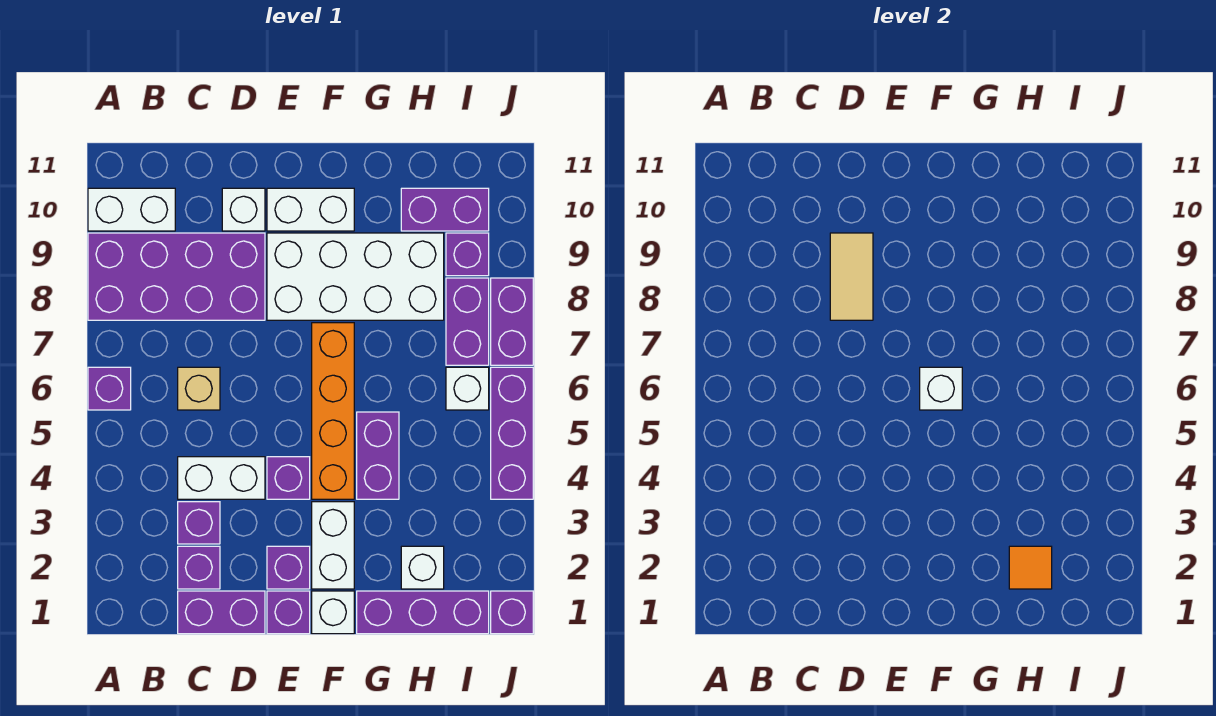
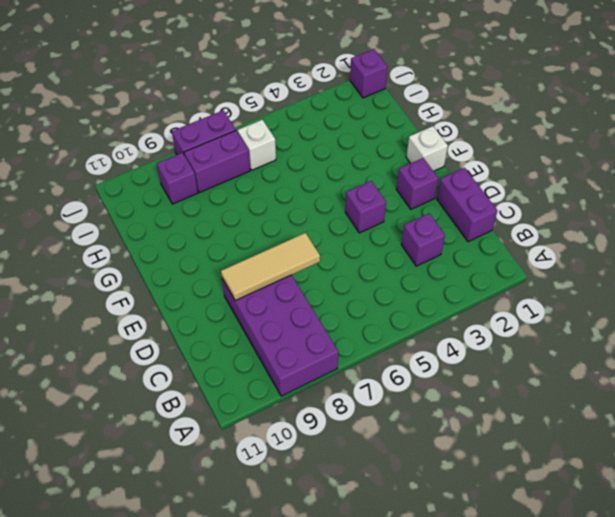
tan 1x3 tile [221,233,320,301] -> tan 1x2 tile [830,233,873,320]
none -> purple 1x1 brick [88,367,131,410]
none -> white 1x2 brick [88,188,175,231]
none -> purple 1x1 brick [178,546,220,589]
none -> white 1x2 brick [178,457,265,499]

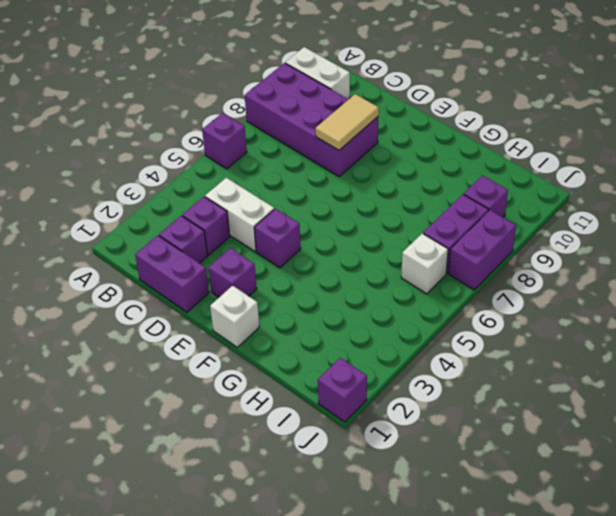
none -> tan 1x1 brick [178,367,220,410]
none -> white 1x1 brick [222,188,265,231]
none -> purple 1x1 brick [267,591,310,634]
none -> white 2x4 brick [267,233,444,320]

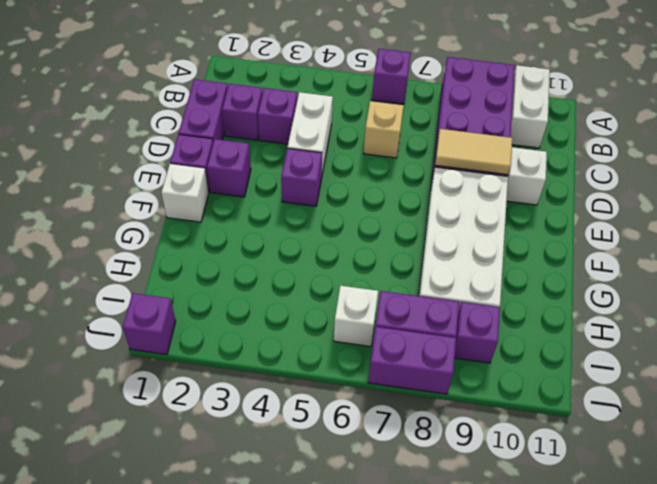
none -> white 1x2 brick [267,188,354,231]
none -> white 1x2 brick [312,502,354,589]
none -> orange 1x4 brick [312,323,354,499]
none -> purple 1x3 brick [357,591,489,634]

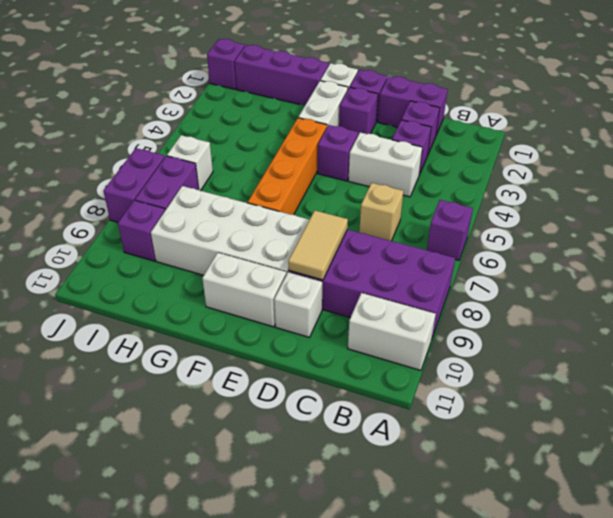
none -> purple 1x2 brick [357,412,399,499]
none -> white 1x1 brick [401,546,444,589]
none -> purple 1x2 brick [401,188,489,231]
none -> purple 1x3 brick [491,367,533,499]

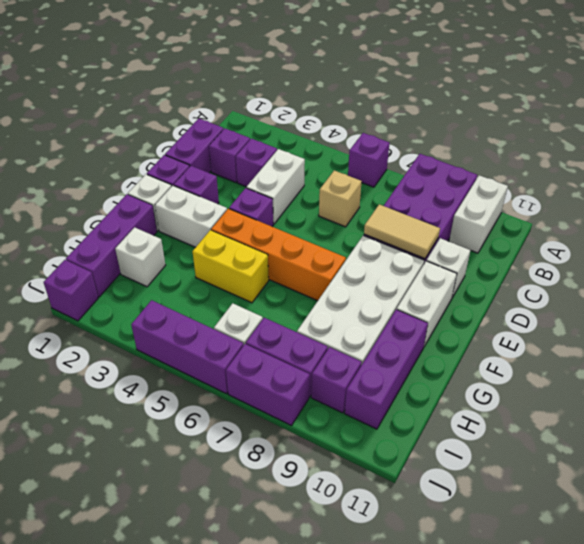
yellow 1x2 brick [193,230,269,303] -> purple 1x2 brick [357,412,399,499]
purple 1x3 brick [345,309,428,429] -> purple 1x2 brick [401,188,489,231]
none -> white 1x1 brick [920,367,962,410]
none -> orange 1x1 tile [1009,546,1052,589]

